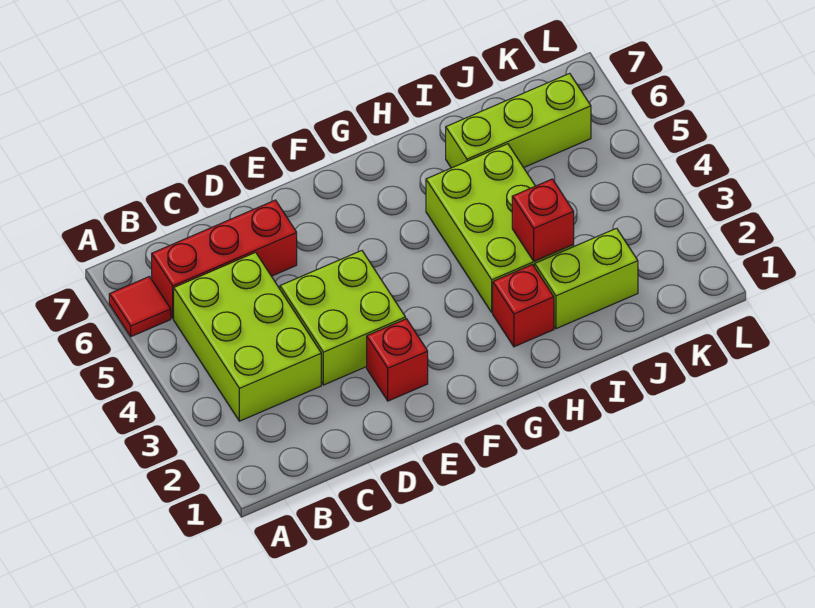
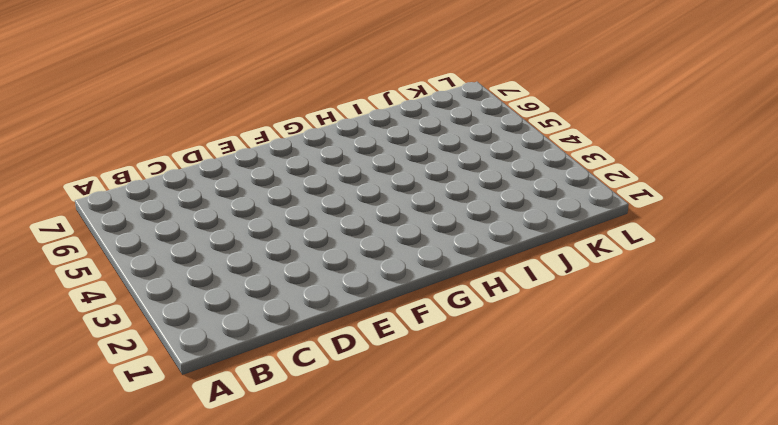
none -> red 1x1 tile [109,277,171,337]
none -> lime 2x3 brick [174,252,321,421]

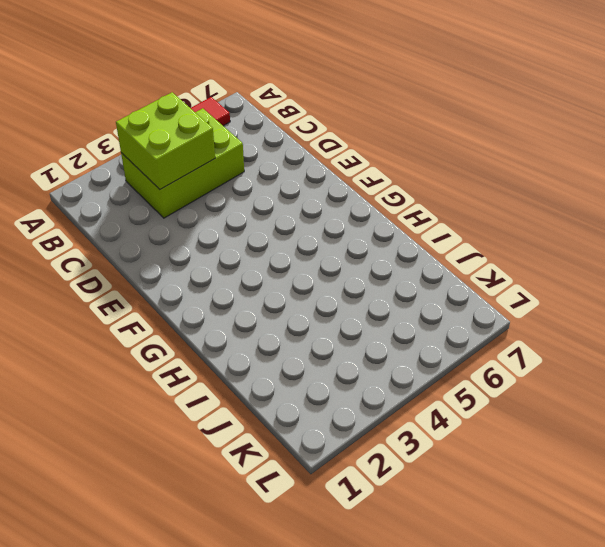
lime 2x2 brick [116,92,215,189] -> lime 2x2 brick moved to [280,251,406,385]
none -> red 1x3 brick [152,200,297,318]
none -> red 1x1 brick [367,319,428,401]

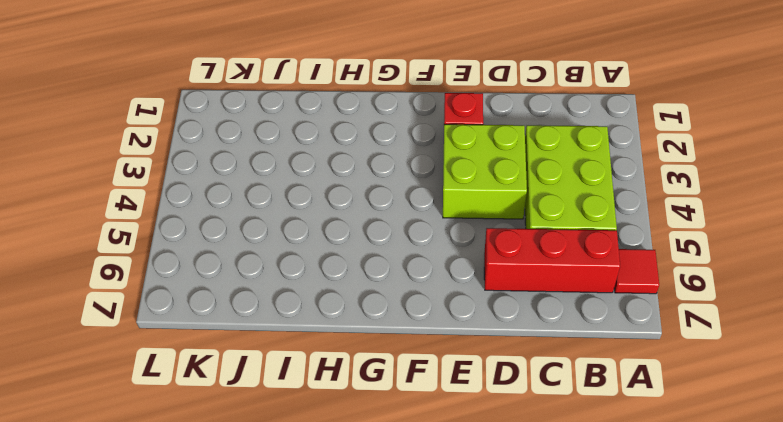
none -> red 1x1 brick [493,265,554,347]
none -> lime 2x3 brick [426,144,574,312]

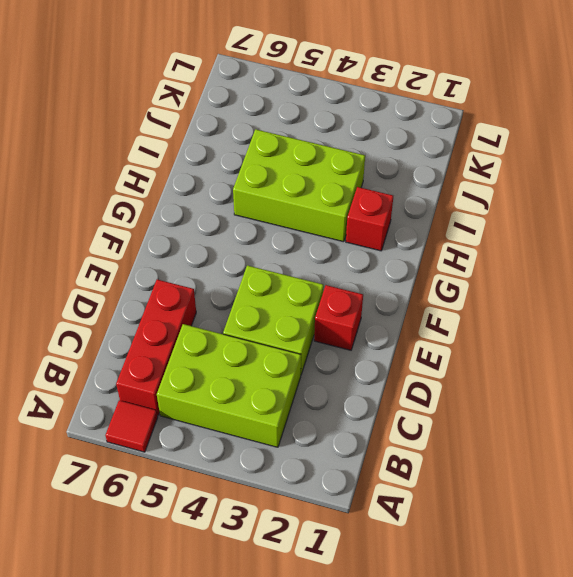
none -> lime 1x2 brick [535,228,638,329]
none -> lime 1x3 brick [446,73,591,168]

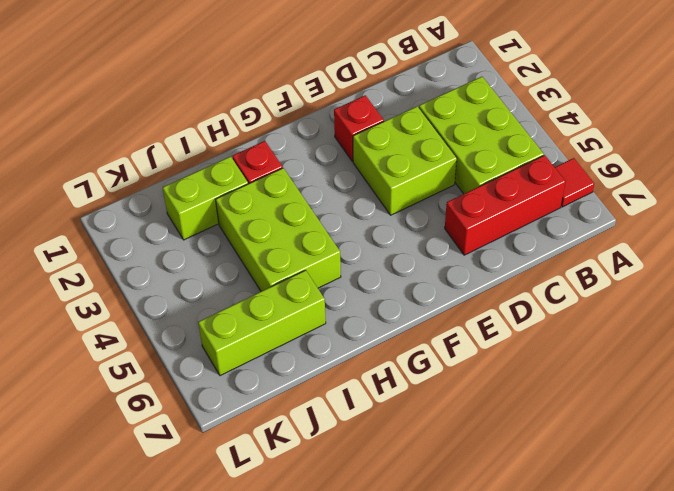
none -> red 1x1 brick [512,179,574,261]

